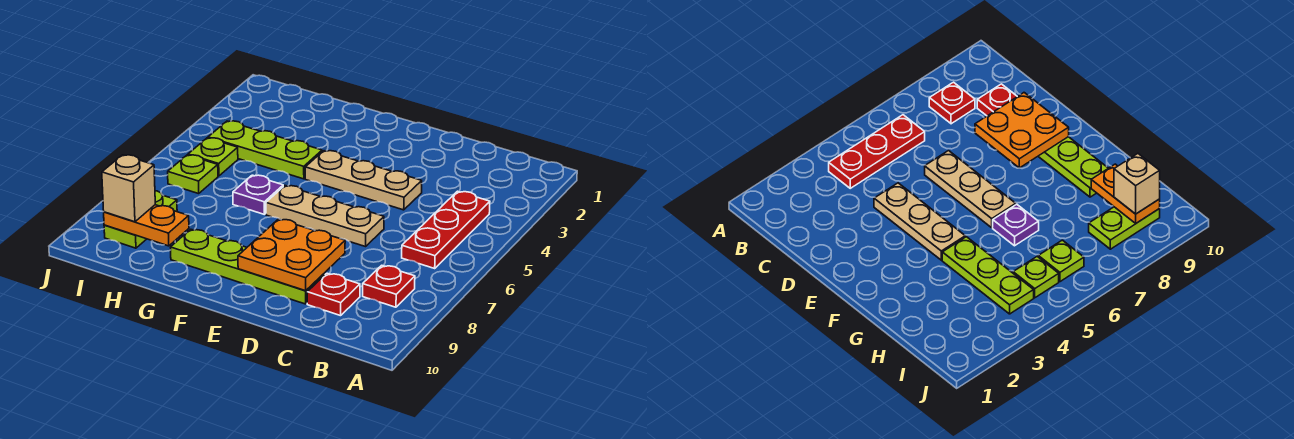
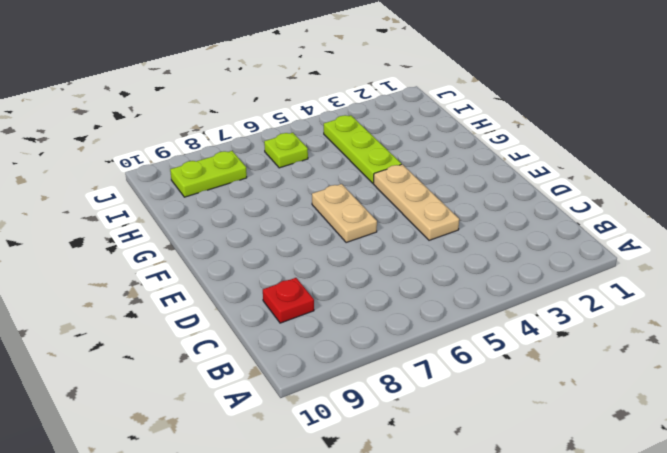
tan 1x2 plate [312,184,377,243] -> tan 1x3 plate [266,186,384,247]
none -> red 1x3 plate [402,191,490,268]
none -> red 1x1 plate [363,265,415,307]
none -> lime 1x4 plate [171,229,325,304]

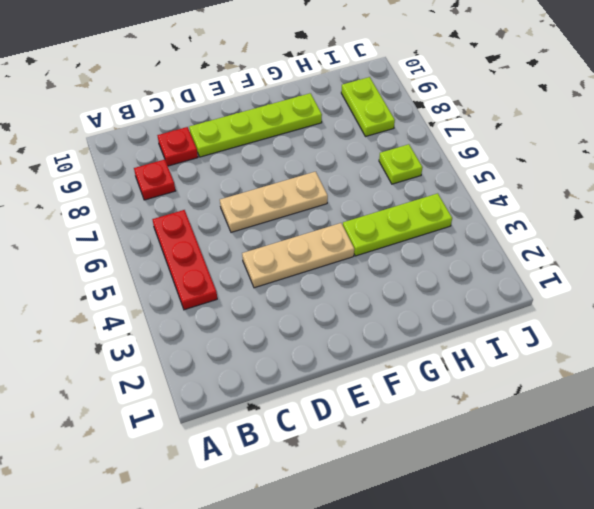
none -> purple 1x1 plate [233,175,283,215]
none -> lime 1x1 plate [188,138,238,176]
none -> orange 2x2 plate [238,219,345,291]

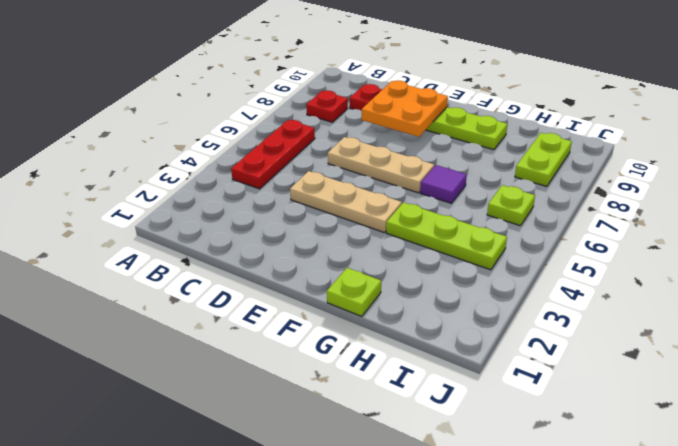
lime 1x1 plate [327,268,381,317] -> lime 1x1 plate moved to [188,138,238,176]
purple 1x1 tile [420,165,467,203] -> purple 1x1 plate [233,175,283,215]
none -> orange 1x2 plate [104,205,189,246]
none -> tan 1x1 brick [102,155,155,222]

